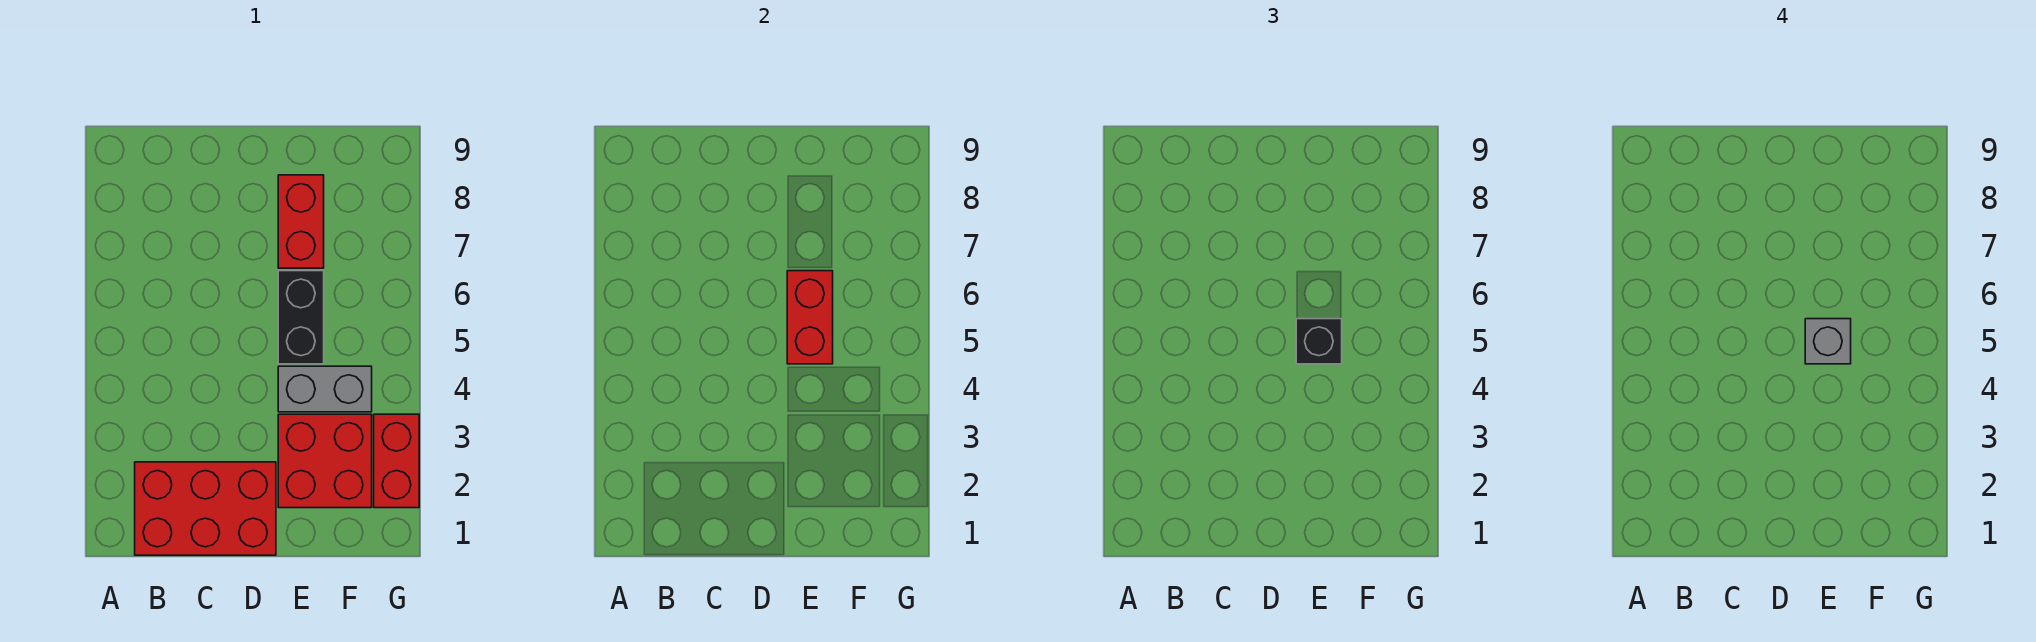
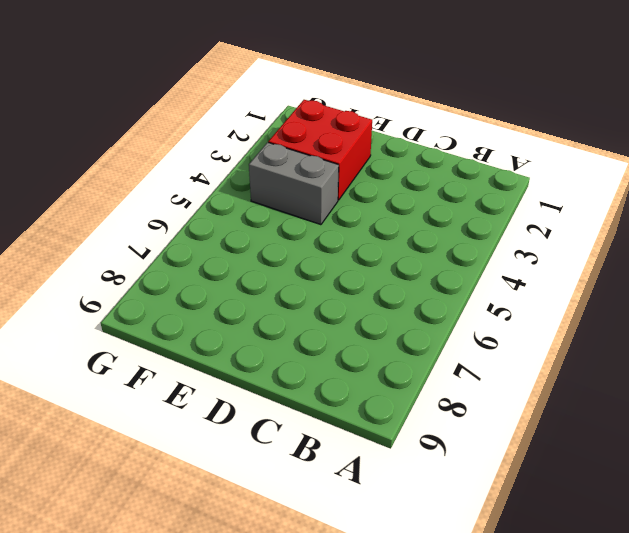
none -> red 2x3 brick [135,462,276,555]
none -> black 1x2 brick [278,271,324,364]

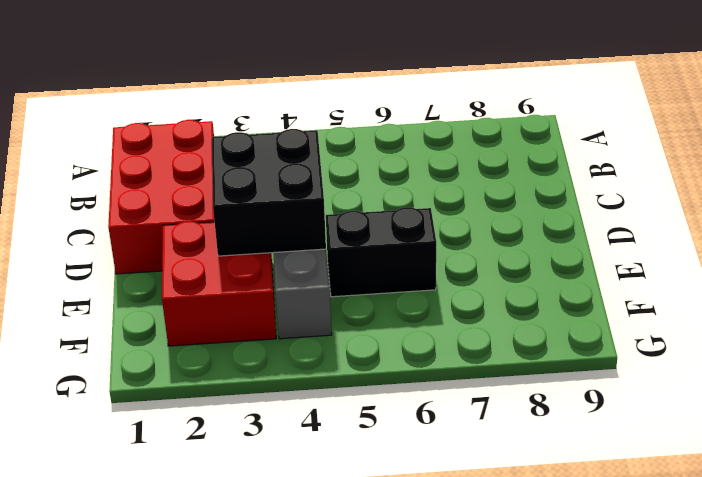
black 2x2 brick [212,129,326,256] -> none
none -> red 1x2 brick [278,175,324,268]
none -> red 1x2 brick [374,414,419,508]

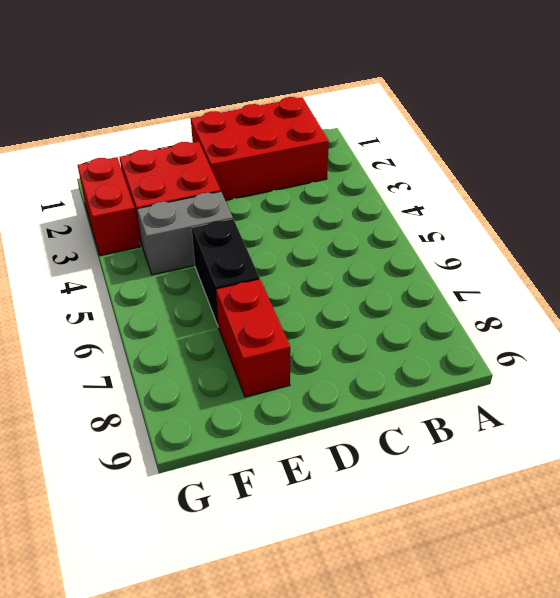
none -> red 1x2 brick [787,271,833,364]
none -> black 1x1 brick [1296,319,1342,364]

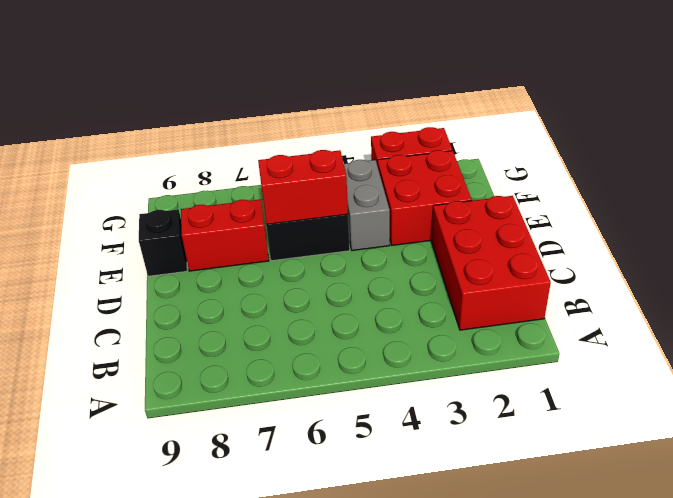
black 1x1 brick [139,209,187,276] -> black 1x1 brick moved to [1296,319,1342,364]
none -> grey 1x1 brick [1805,319,1851,364]

